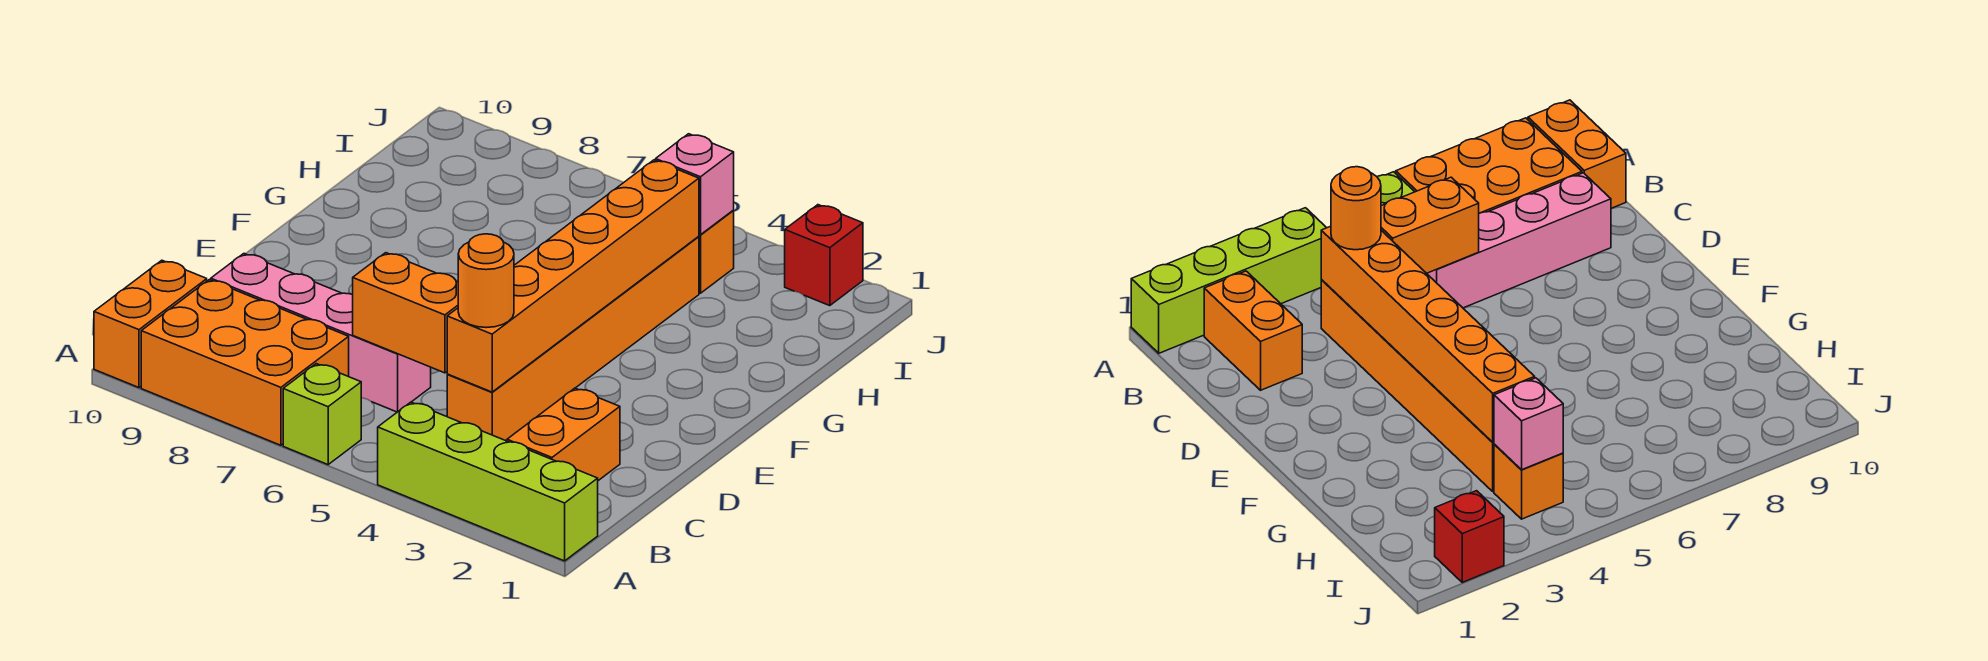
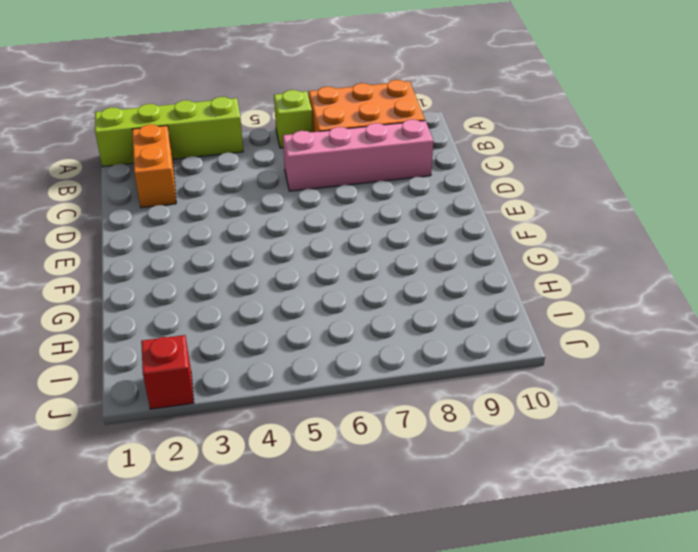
none -> orange 1x2 brick [94,260,207,388]
none -> orange 1x6 brick [447,237,699,441]
none -> orange 1x1 brick [699,211,734,293]

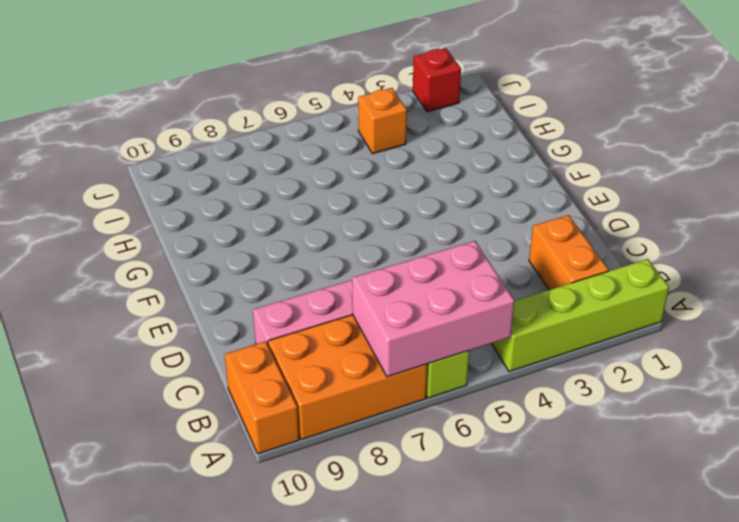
pink 2x3 brick [352,241,515,377] -> none
none -> orange 1x6 brick [447,237,699,441]
none -> orange 1x6 brick [447,160,699,392]
none -> orange 1x2 brick [353,253,458,373]

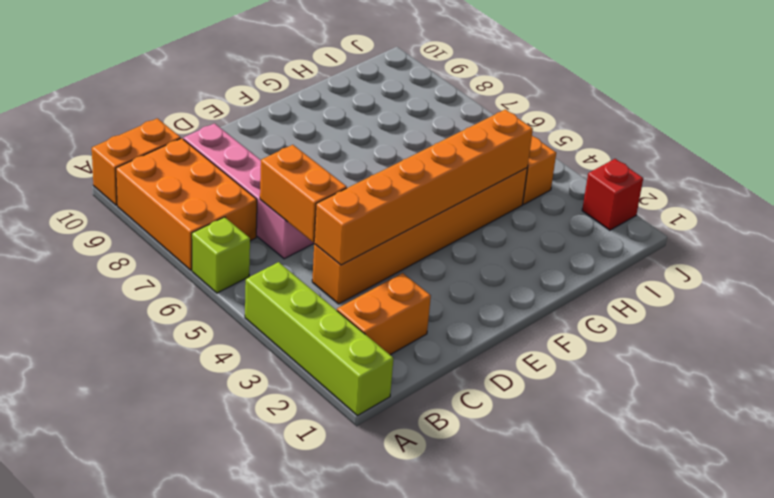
none -> pink 1x1 brick [656,134,734,235]
none -> orange 1x1 round brick [458,234,514,328]

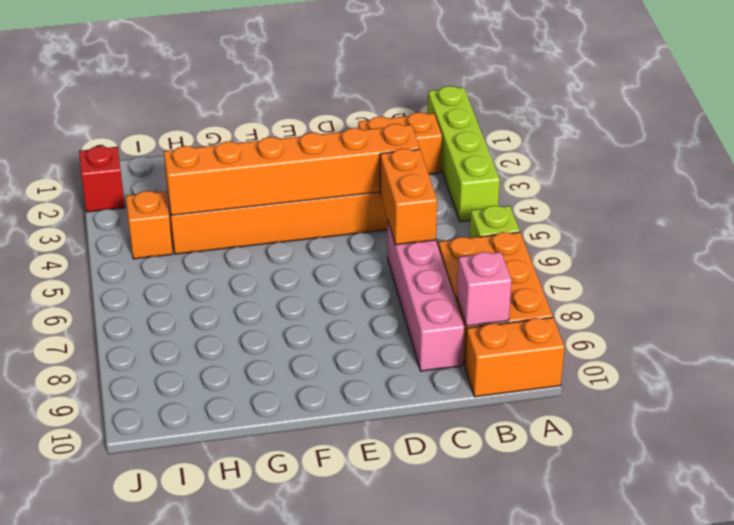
pink 1x1 brick [457,252,512,326] -> pink 1x1 brick moved to [656,134,734,235]
none -> orange 1x1 round brick [458,234,514,328]

